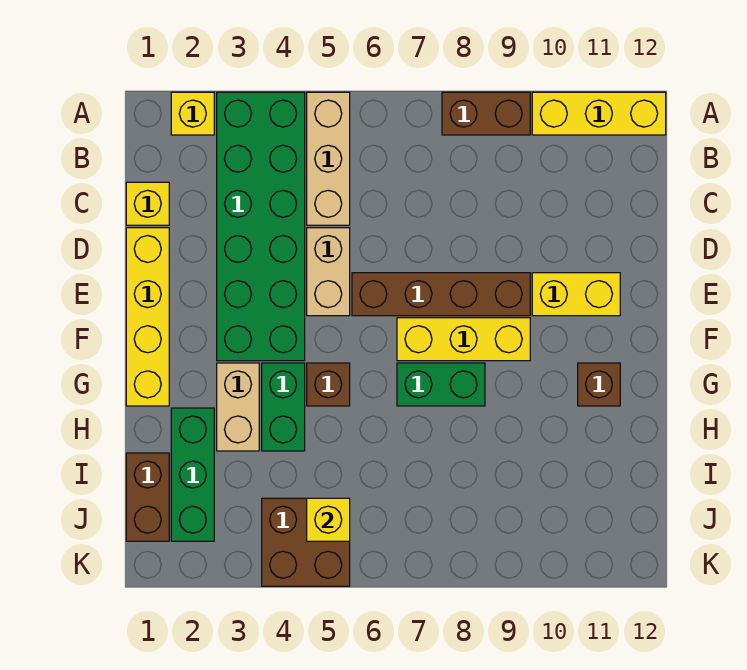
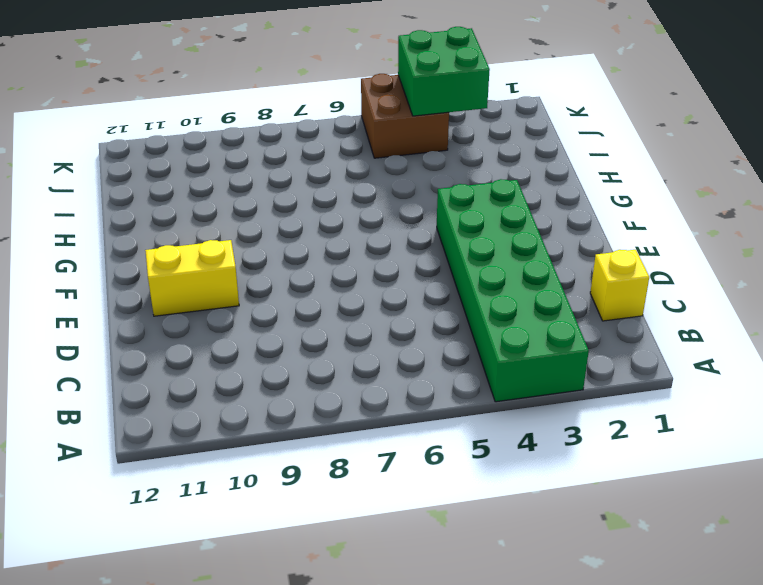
green 2x2 brick [398,27,490,116] -> none
none -> yellow 1x1 brick [171,92,214,135]
none -> tan 1x3 brick [307,92,350,225]
none -> brown 1x2 brick [442,92,530,135]

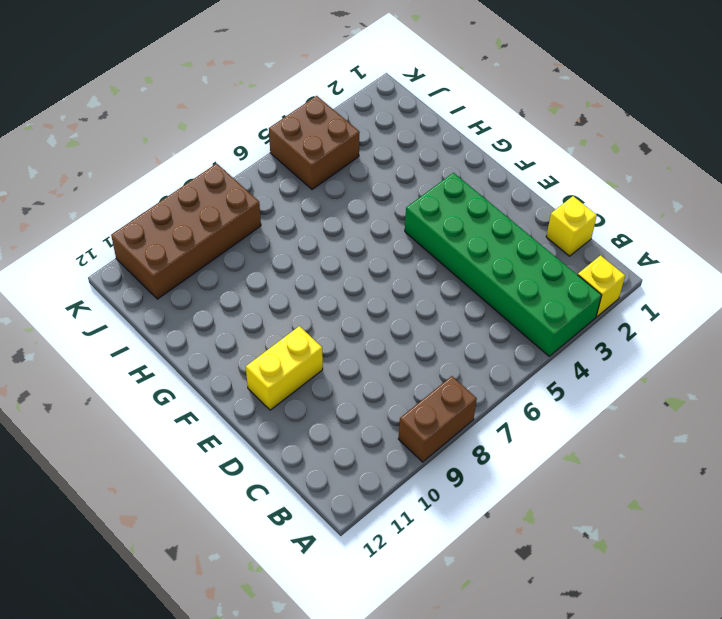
brown 2x4 brick [111,163,261,299] -> none
none -> tan 1x3 brick [307,92,350,225]
none -> yellow 1x3 brick [532,92,666,135]
none -> yellow 1x4 brick [126,228,169,406]

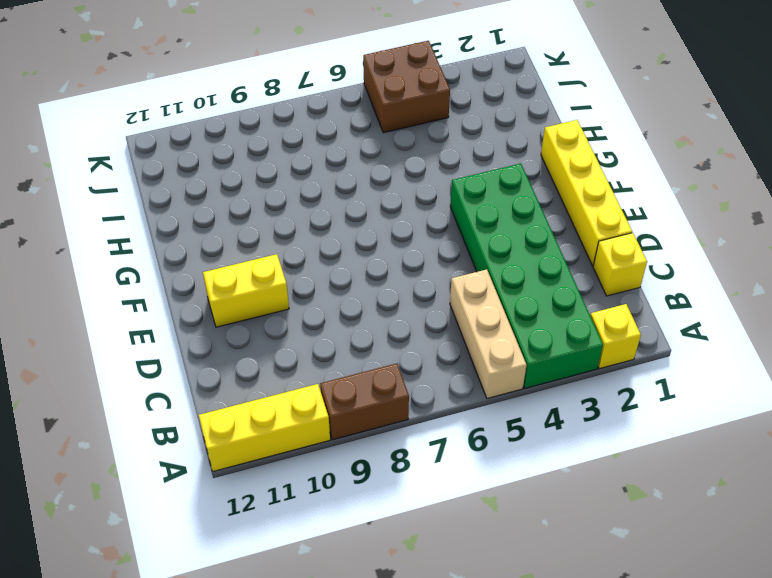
none -> tan 1x2 brick [307,228,350,316]
none -> brown 1x4 brick [352,273,530,316]
none -> yellow 1x3 brick [397,318,530,361]

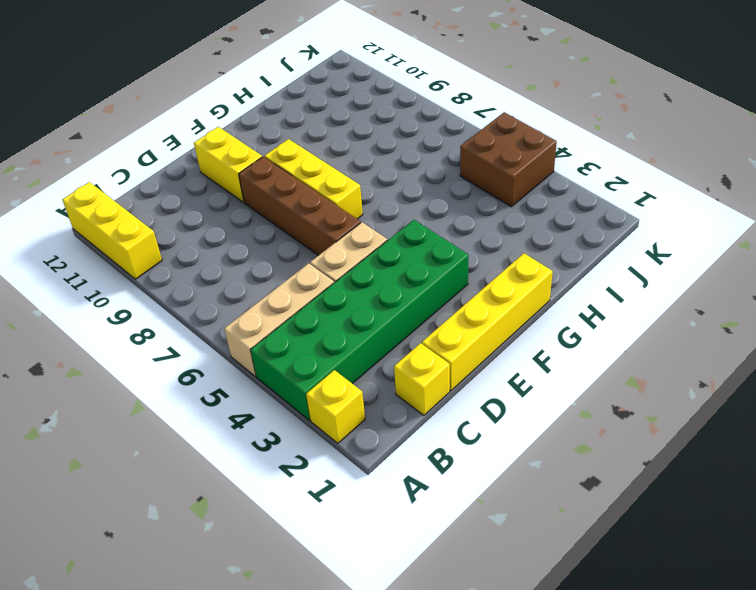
none -> brown 1x2 brick [442,92,530,135]
none -> tan 1x2 brick [217,363,259,451]
none -> green 1x2 brick [262,363,305,451]

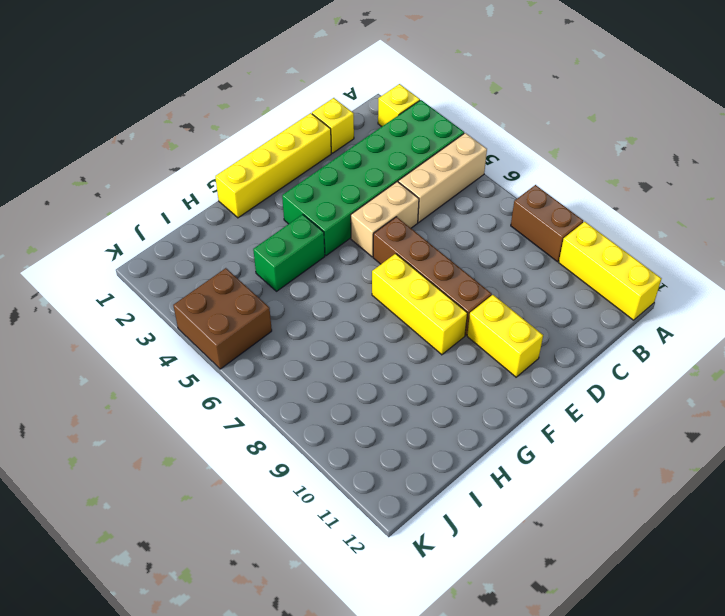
none -> tan 1x2 brick [217,363,259,451]
none -> brown 1x1 brick [307,363,350,406]
none -> green 1x2 brick [397,363,485,406]

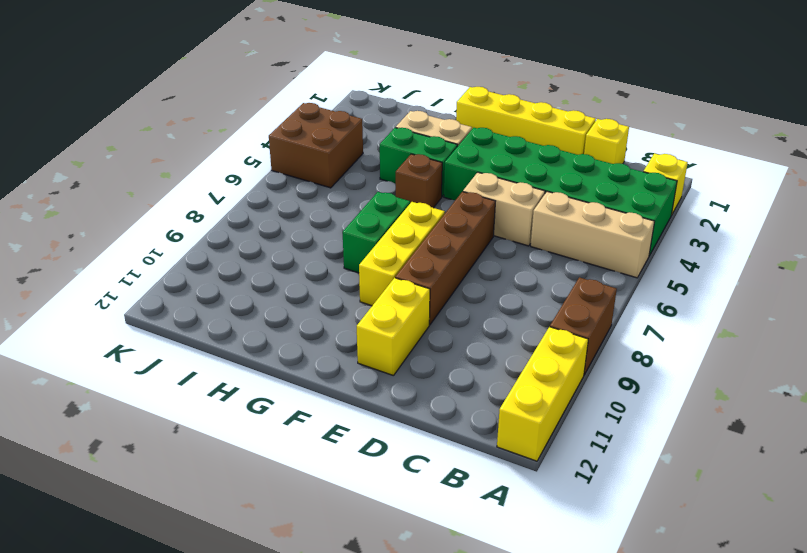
none -> brown 1x1 brick [578,363,620,406]
none -> green 1x3 brick [171,408,214,541]
none -> brown 1x2 brick [126,453,169,541]

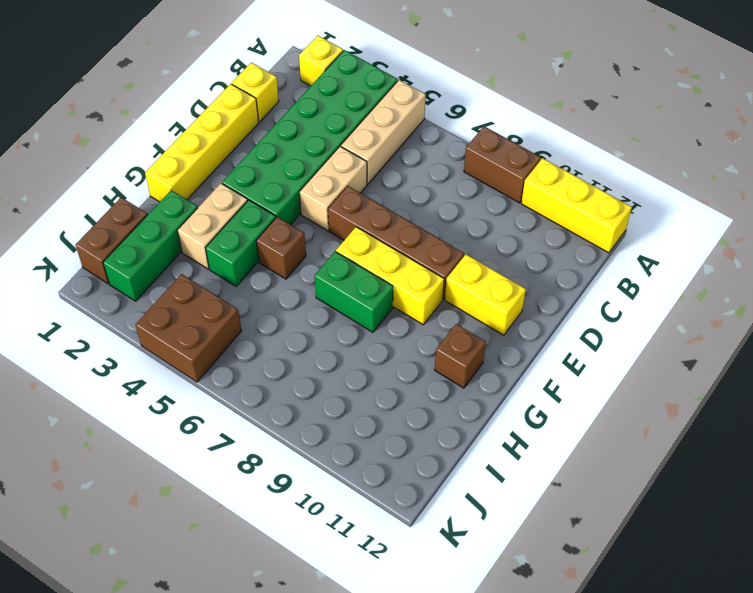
none -> yellow 1x1 brick [307,498,350,541]

